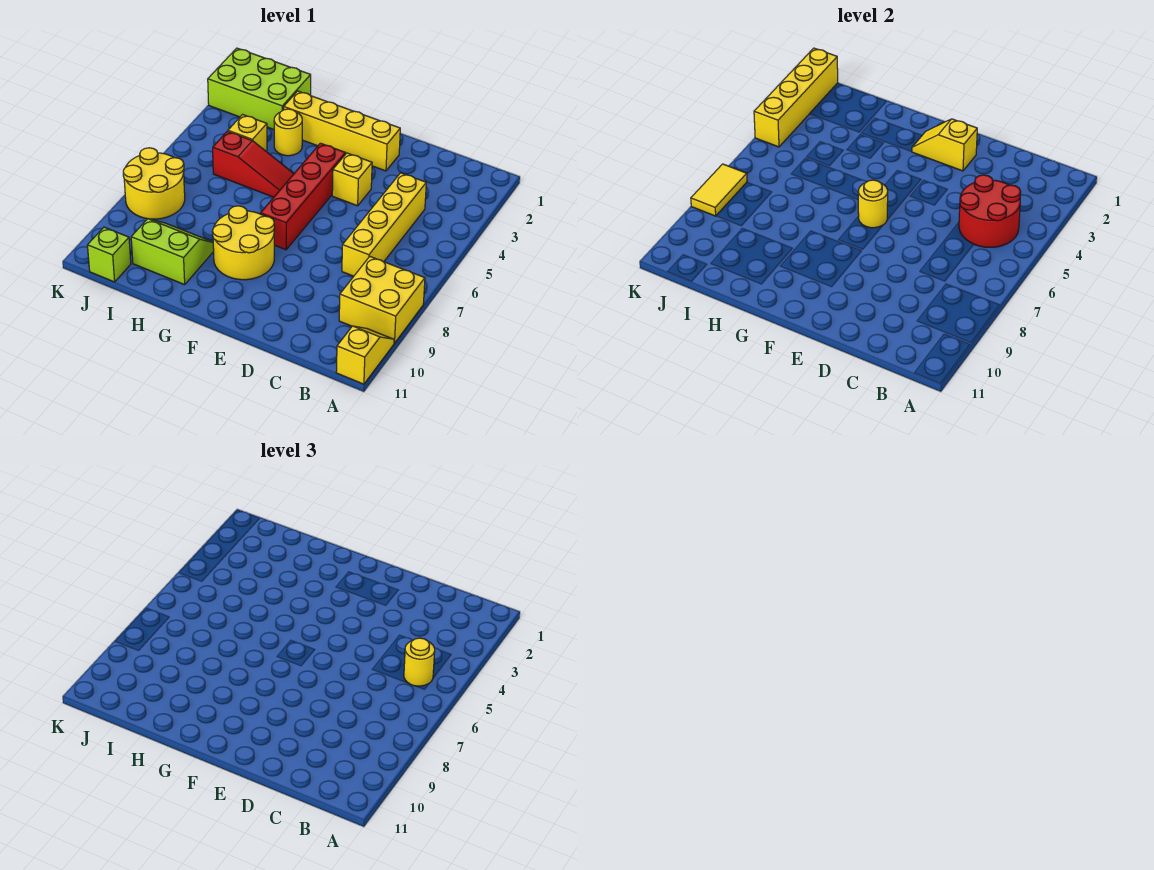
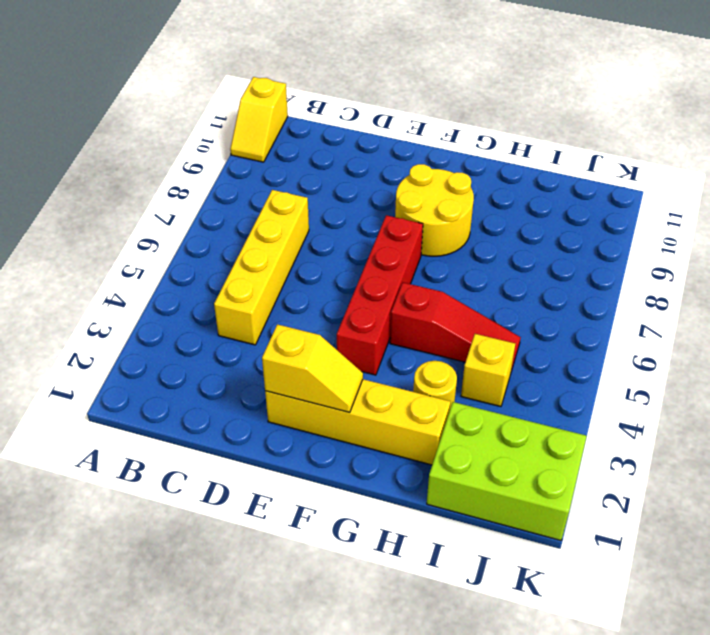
red 1x3 slope [390,283,521,371] -> red 1x3 slope turned to [213,131,294,197]
none -> yellow 2x2 brick [339,257,425,343]
none -> yellow 1x1 brick [332,153,372,206]
none -> lime 2x2 slope [131,219,214,285]

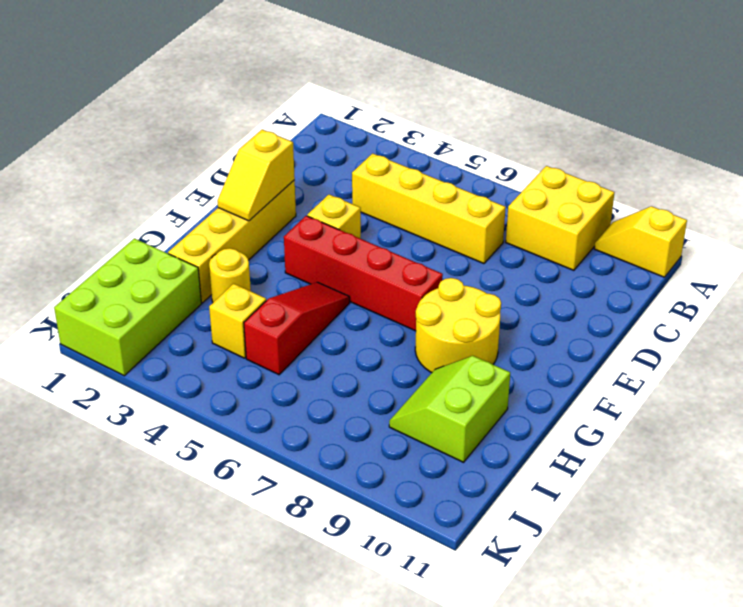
none -> yellow 2x2 round brick [123,148,185,219]
none -> lime 1x1 brick [87,227,131,282]
none -> red 2x2 round brick [959,175,1021,247]

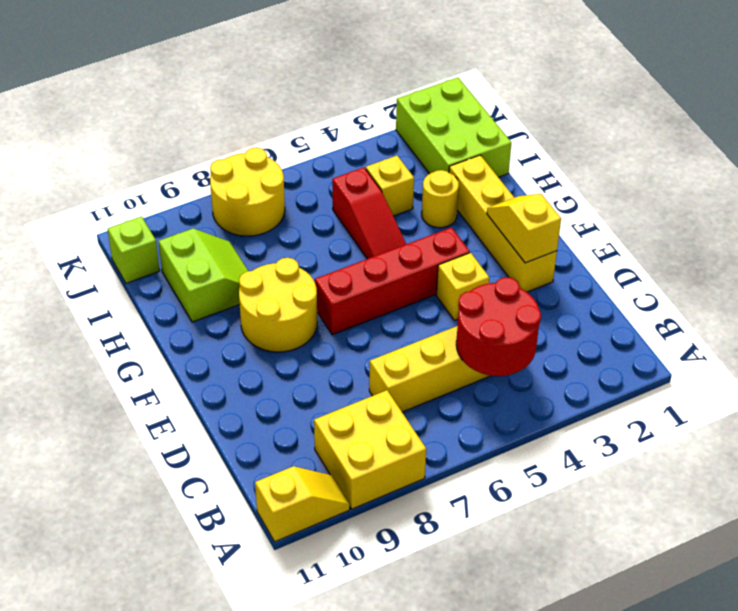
none -> yellow 1x1 round brick [858,180,888,228]
none -> yellow 1x4 brick [754,48,838,147]
none -> yellow 1x2 tile [691,164,747,216]

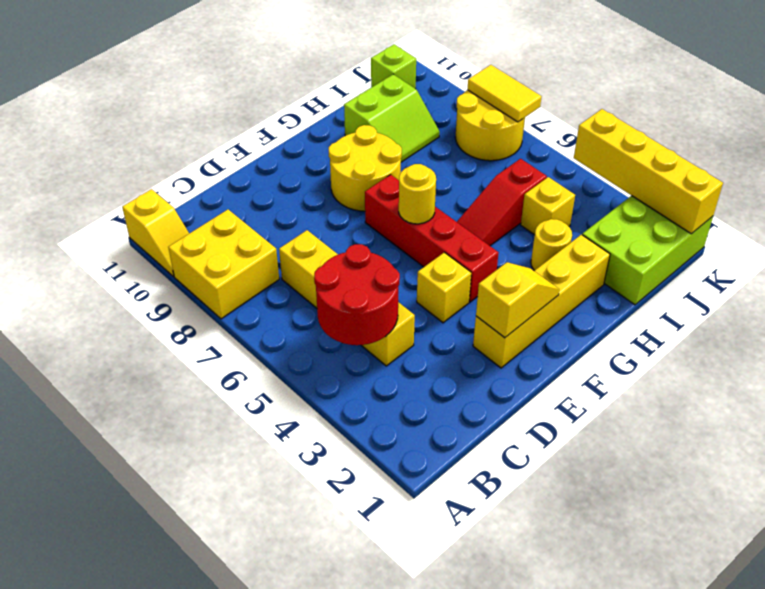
none -> yellow 1x1 round brick [404,638,435,686]

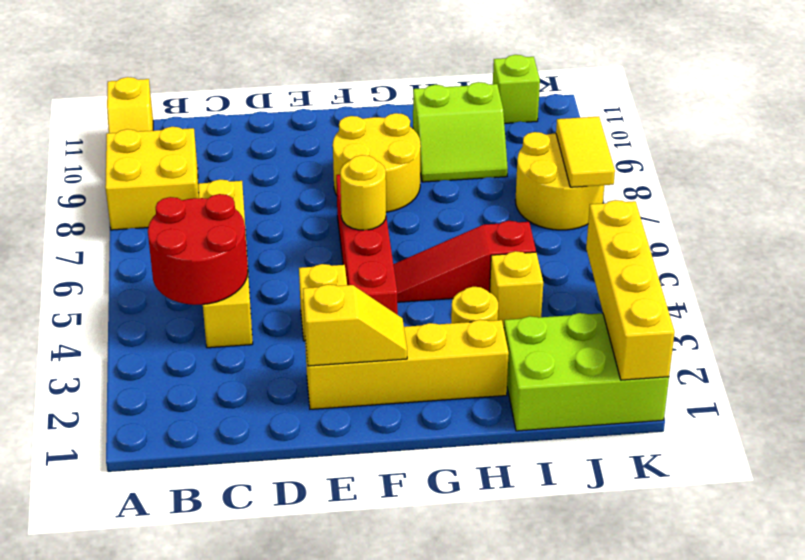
none -> yellow 1x1 round brick [404,638,435,686]

